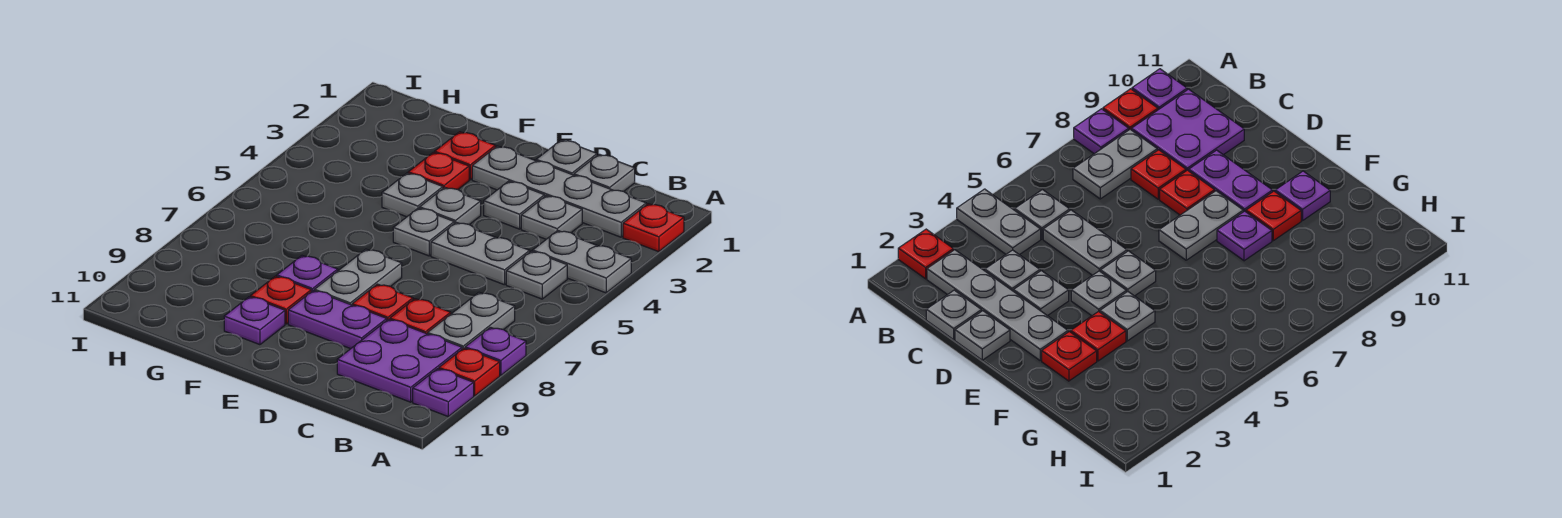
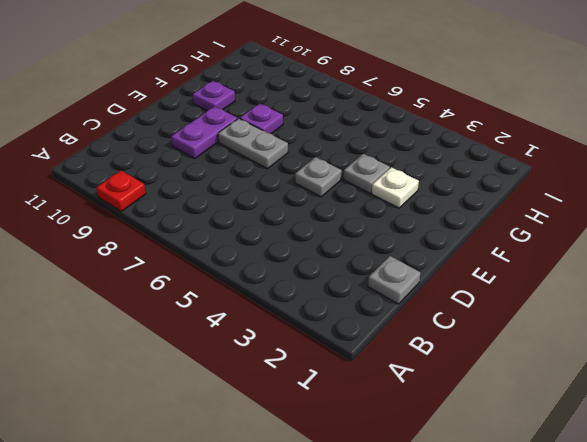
white 1x1 plate [372,167,419,208] -> red 1x1 plate [408,152,469,189]
none -> red 1x1 plate [623,204,684,252]
none -> grey 1x2 plate [533,231,631,293]
none -> purple 1x1 plate [465,327,526,375]

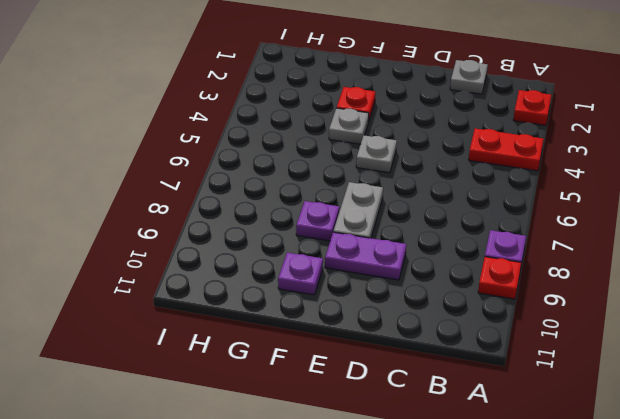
red 1x2 plate [469,129,544,171] -> grey 1x2 plate [533,231,631,293]
none -> purple 1x1 plate [413,369,474,416]
none -> grey 1x4 plate [472,146,646,237]
none -> grey 1x1 plate [506,251,567,299]

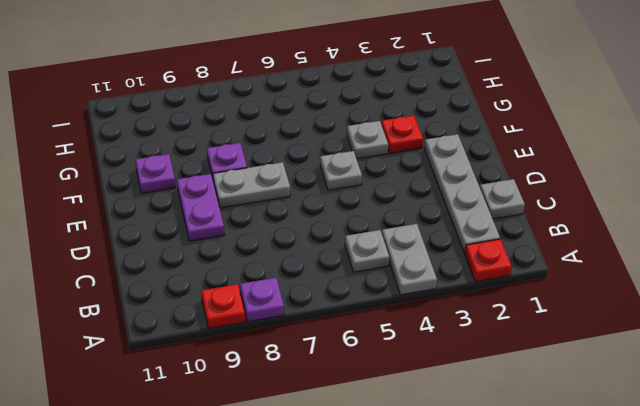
none -> purple 1x1 plate [413,369,474,416]
none -> grey 1x2 plate [428,292,515,349]
none -> purple 2x2 plate [337,319,462,402]

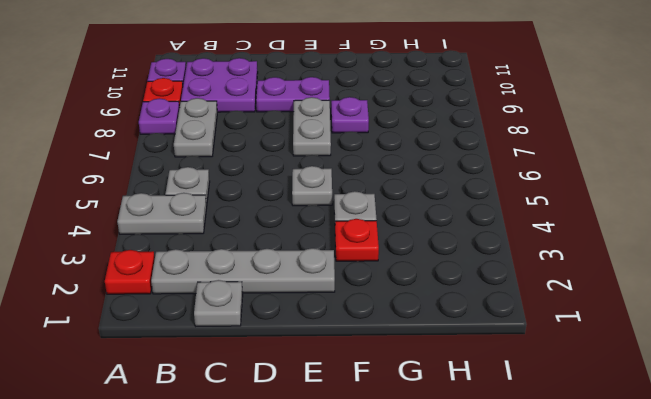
none -> grey 1x1 plate [521,196,582,239]
none -> grey 1x2 plate [431,222,530,285]
none -> red 1x1 plate [390,299,451,334]

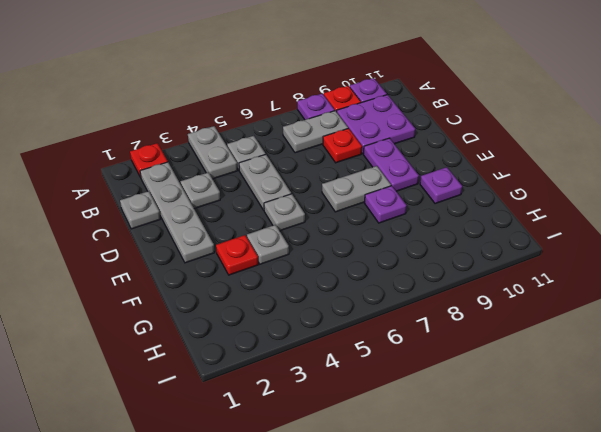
none -> grey 1x1 plate [536,140,597,175]
none -> grey 1x1 plate [484,181,545,229]
none -> red 1x1 plate [352,284,413,320]

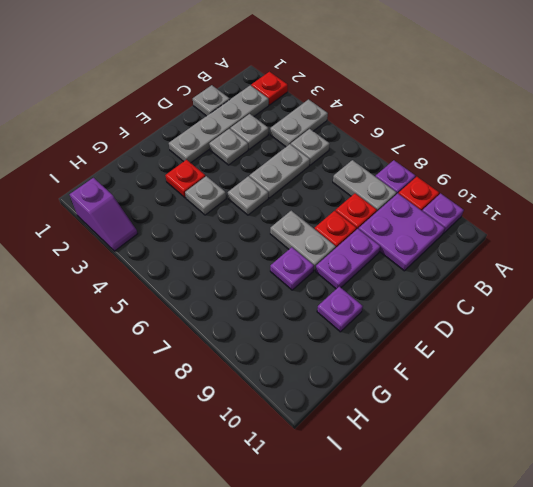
purple 1x2 slope [70,178,138,251] -> none
none -> grey 1x1 plate [536,140,597,175]
none -> grey 1x1 plate [420,187,481,225]
none -> red 1x1 plate [435,132,496,180]

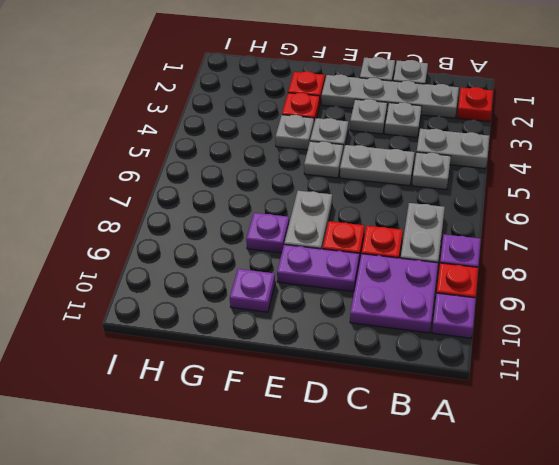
none -> red 1x1 plate [251,276,311,324]

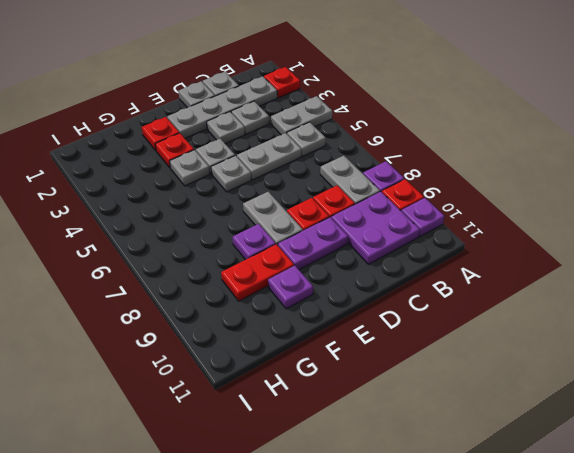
red 1x2 plate [221,244,294,301] -> red 1x1 plate [251,276,311,324]

